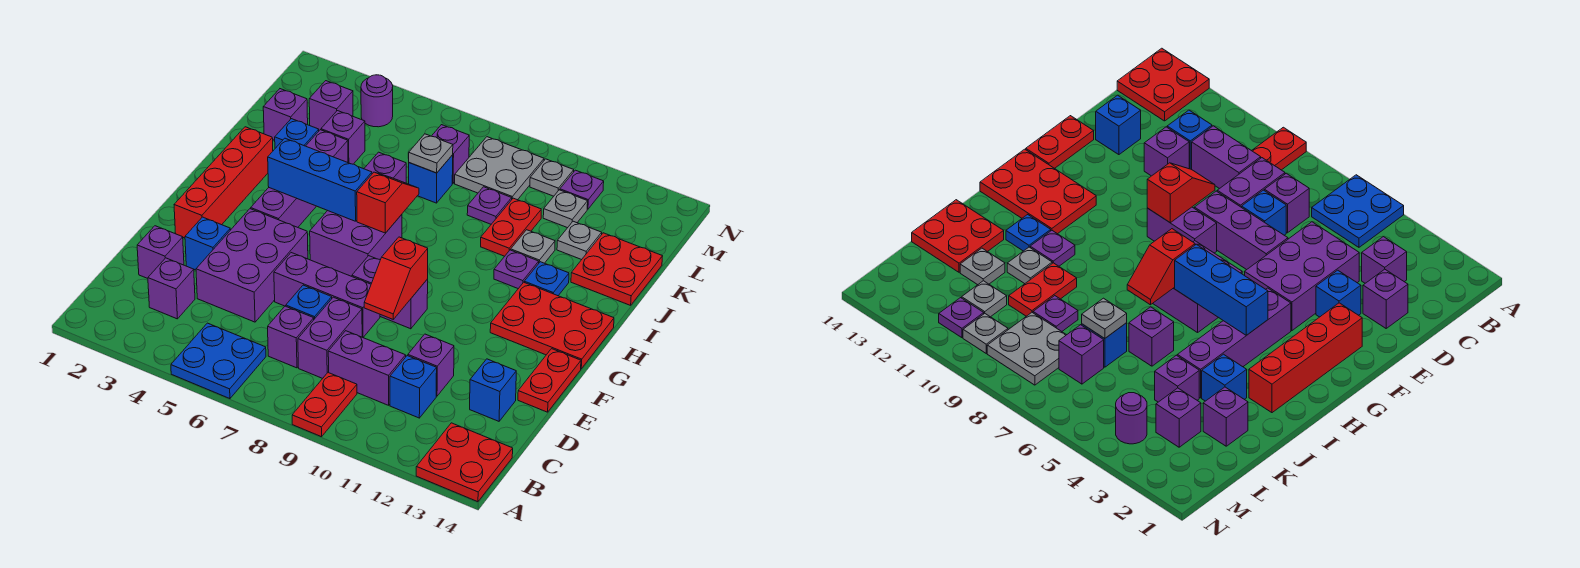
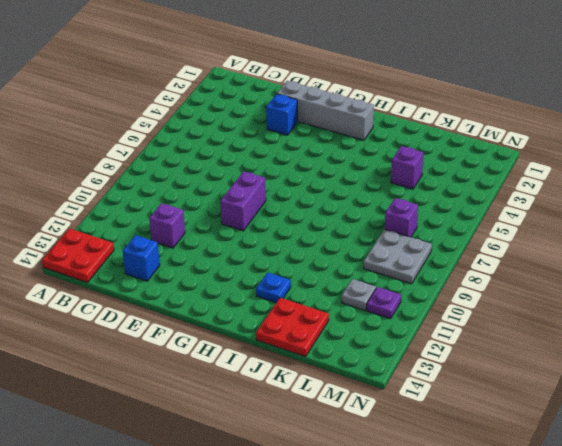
grey 1x4 brick [277,81,374,140] -> red 1x4 brick [174,127,273,238]
none -> blue 2x2 plate [171,323,266,399]
none -> red 1x2 plate [292,372,357,437]
none -> purple 1x1 brick [148,258,195,319]
none -> purple 1x1 brick [268,306,314,368]

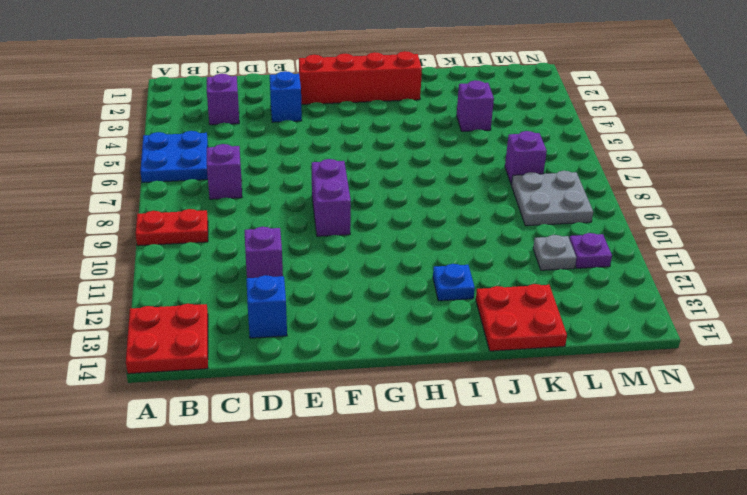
none -> purple 1x2 brick [298,297,362,378]
none -> purple 1x2 brick [328,331,406,405]
none -> blue 1x1 brick [390,356,437,418]
none -> purple 1x1 brick [137,226,184,278]

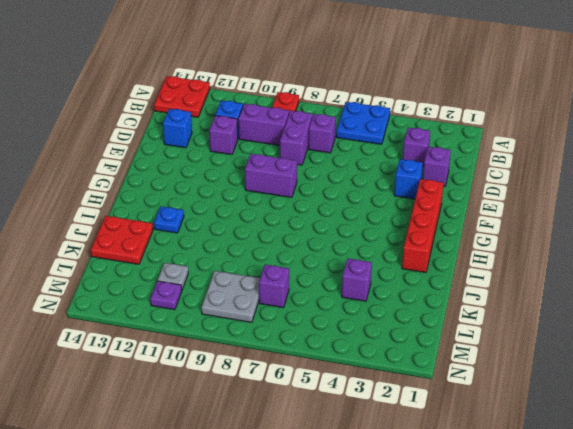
none -> purple 2x3 brick [196,209,308,322]
none -> blue 1x1 brick [286,285,332,319]
none -> purple 1x3 brick [274,253,380,337]
none -> red 1x2 plate [518,349,581,412]

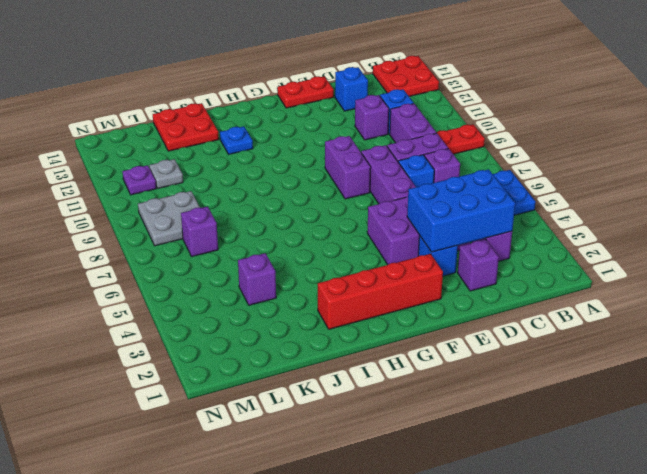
blue 2x3 brick [407,169,515,252] -> none
none -> purple 1x4 brick [251,130,348,227]
none -> purple 2x2 brick [310,211,402,276]
none -> red 2x3 plate [490,282,614,369]
none -> purple 1x1 plate [494,250,539,289]

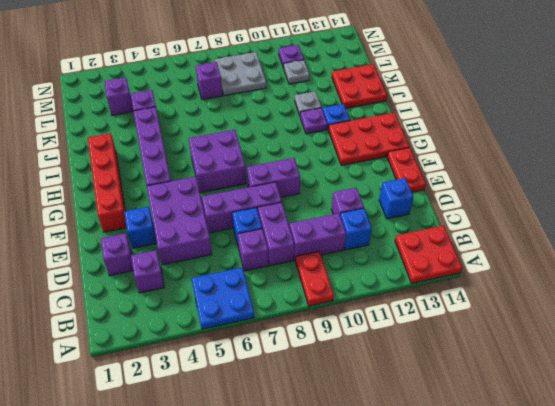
none -> blue 1x1 brick [275,119,319,148]
none -> purple 1x1 brick [364,152,406,183]
none -> red 1x2 plate [481,198,541,256]
none -> purple 1x1 brick [263,89,308,140]

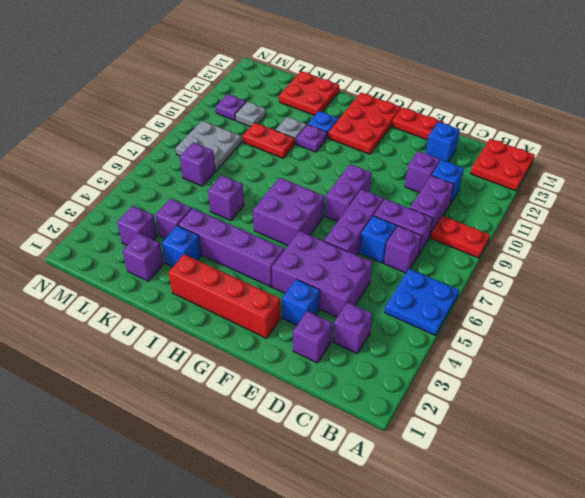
none -> blue 1x1 brick [409,155,453,203]
none -> purple 1x1 plate [467,187,512,224]
none -> grey 1x1 plate [557,221,602,260]
none -> purple 1x1 round brick [361,75,393,127]

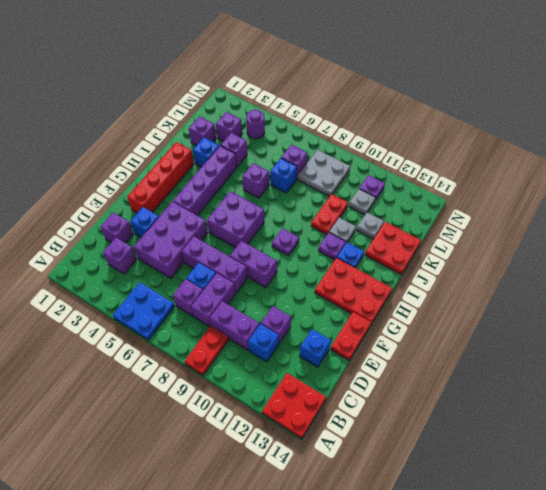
purple 1x1 plate [272,228,299,256] -> purple 1x1 plate moved to [467,187,512,224]
none -> grey 1x1 plate [530,159,574,196]
none -> red 1x2 slope [364,237,428,319]
none -> blue 1x3 brick [268,138,372,221]
none -> red 1x2 slope [357,172,419,233]

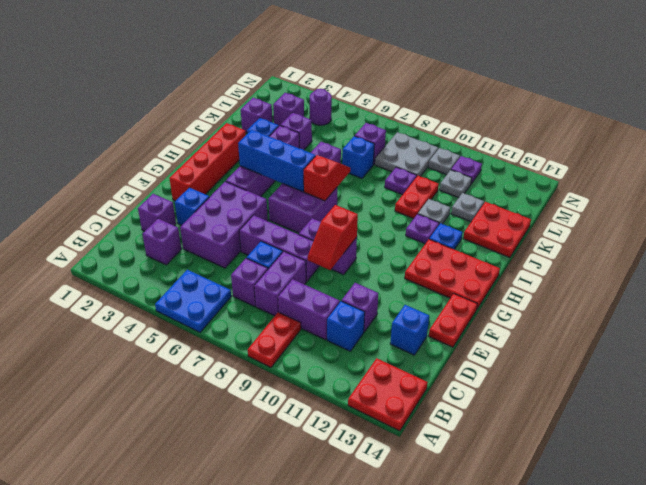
none -> grey 1x1 plate [409,134,453,173]

